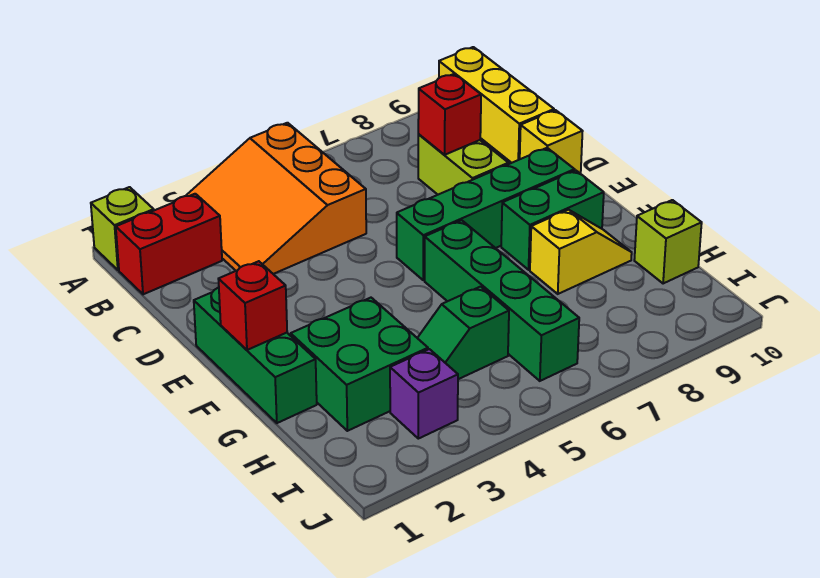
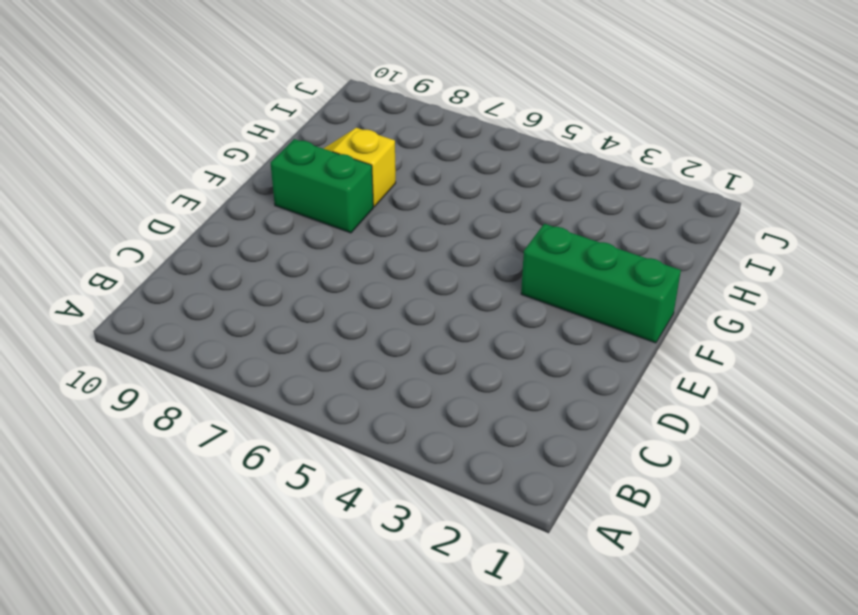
green 1x3 brick [521,224,681,343] -> green 1x3 brick turned to [194,288,317,423]
none -> lime 1x1 brick [91,187,154,270]
none -> orange 3x3 slope [186,123,366,274]
none -> yellow 1x3 brick [439,47,554,163]

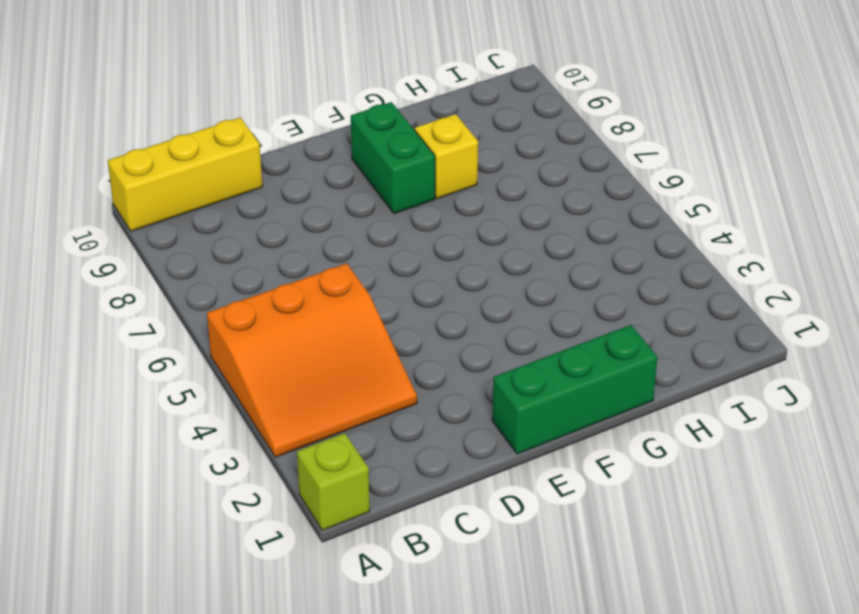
none -> red 1x2 brick [116,194,222,294]
none -> lime 1x2 brick [418,135,508,195]
none -> yellow 1x1 brick [520,110,583,174]

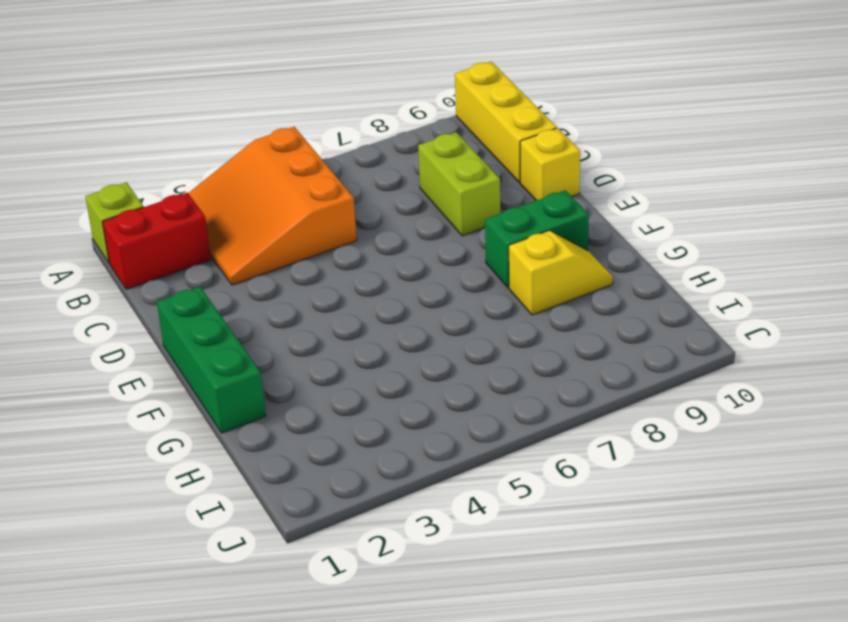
none -> green 1x4 brick [397,148,574,280]
none -> green 1x4 brick [425,220,579,381]
none -> green 2x2 brick [291,298,428,431]

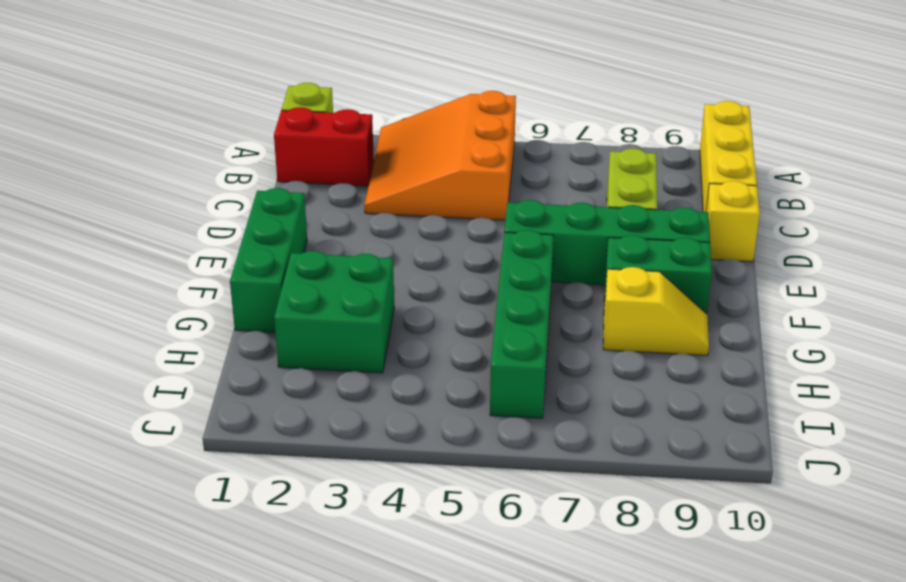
none -> green 1x2 slope [418,287,509,379]
none -> lime 1x1 brick [634,200,702,284]
none -> purple 1x1 brick [390,349,458,439]

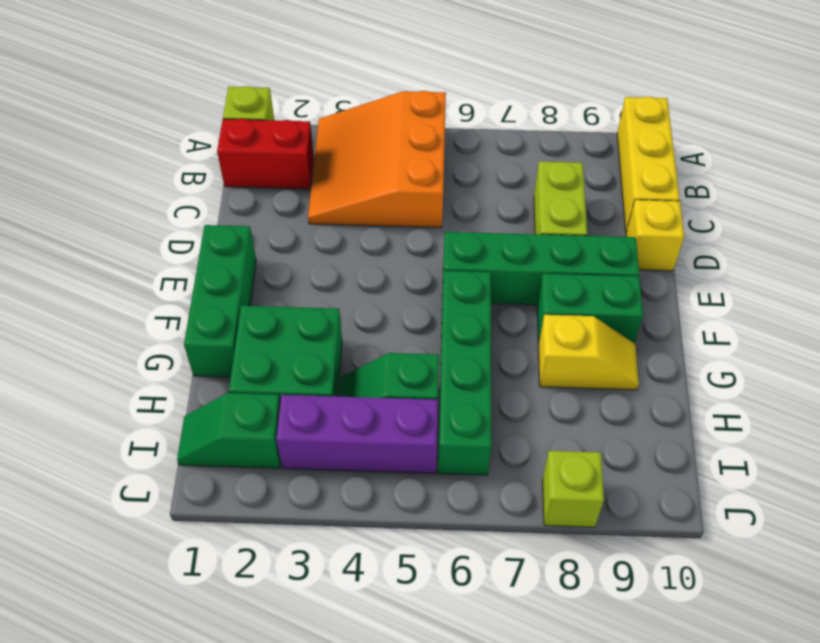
green 1x2 slope [177,393,281,468] -> none
purple 1x3 brick [276,395,438,473] -> purple 1x1 brick [390,349,458,439]
lime 1x1 brick [543,451,604,527] -> lime 1x1 brick moved to [634,200,702,284]
none -> red 1x1 brick [418,74,481,155]
none -> red 1x1 brick [218,261,287,350]

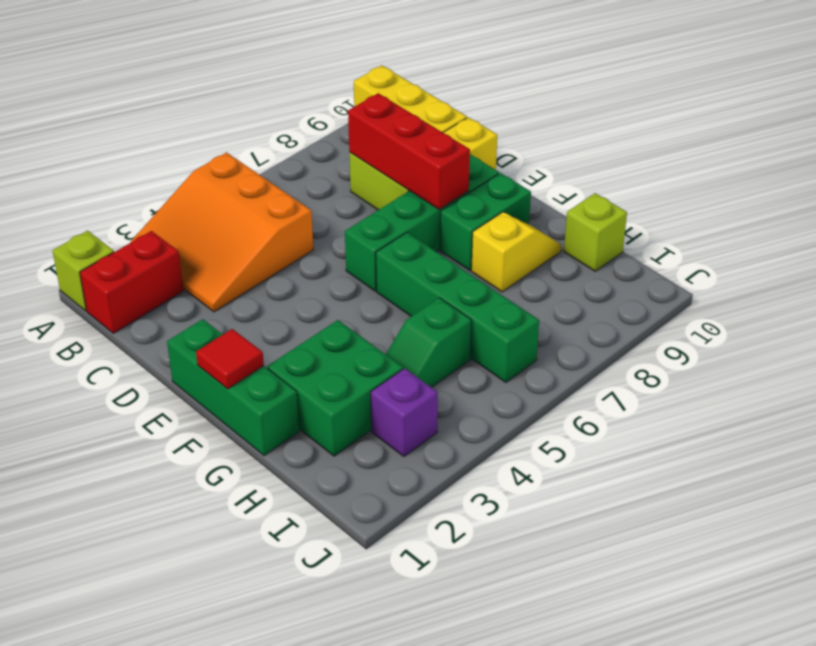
red 1x3 brick [348,93,470,210] -> red 1x1 brick [418,74,481,155]
red 1x1 tile [196,329,264,389] -> red 1x1 brick [218,261,287,350]

